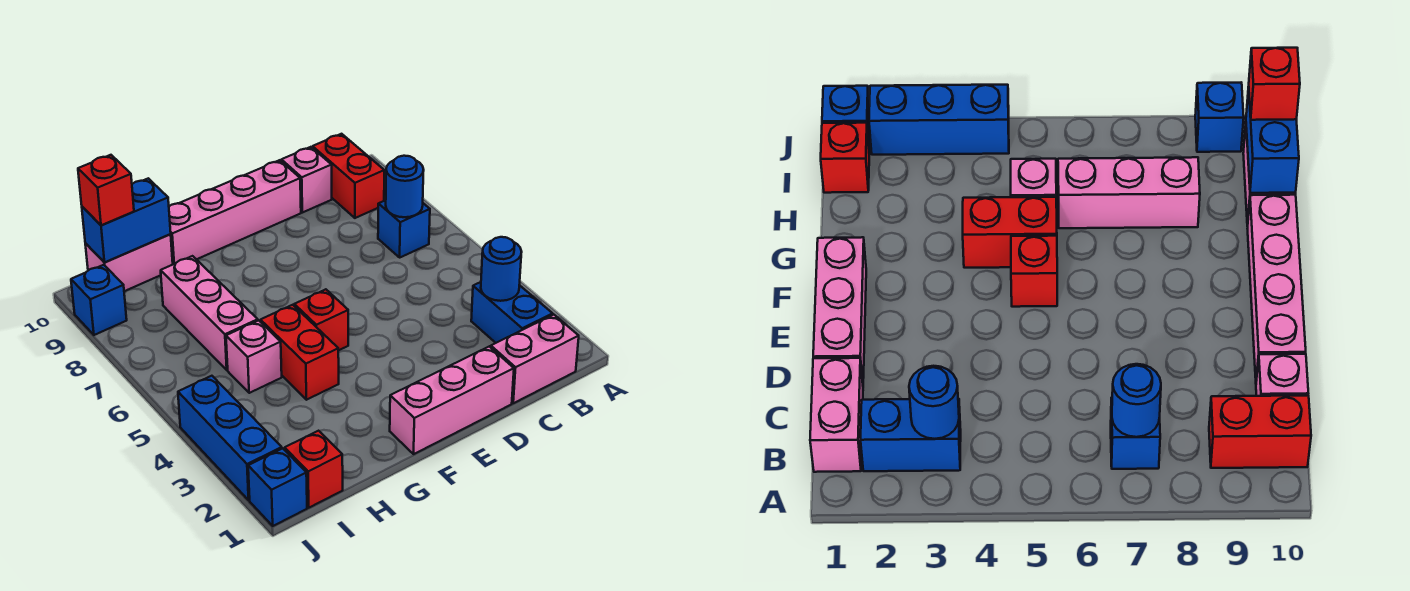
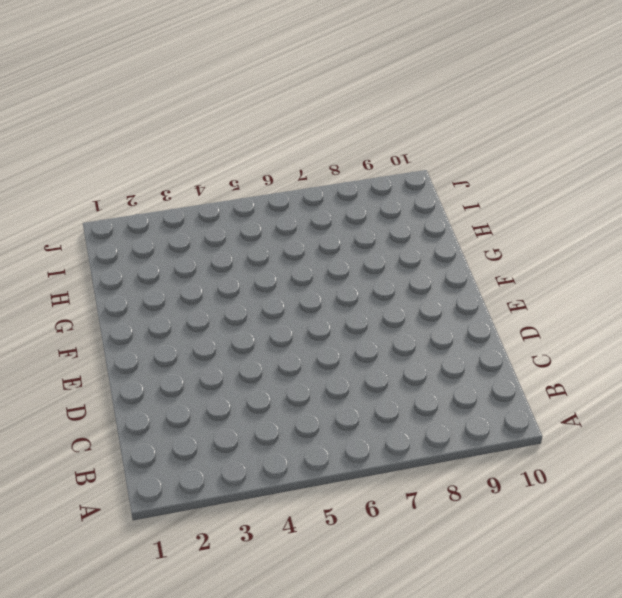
none -> pink 1x2 brick [491,315,579,403]
none -> blue 1x2 brick [471,282,553,343]
none -> blue 1x1 brick [378,200,430,257]

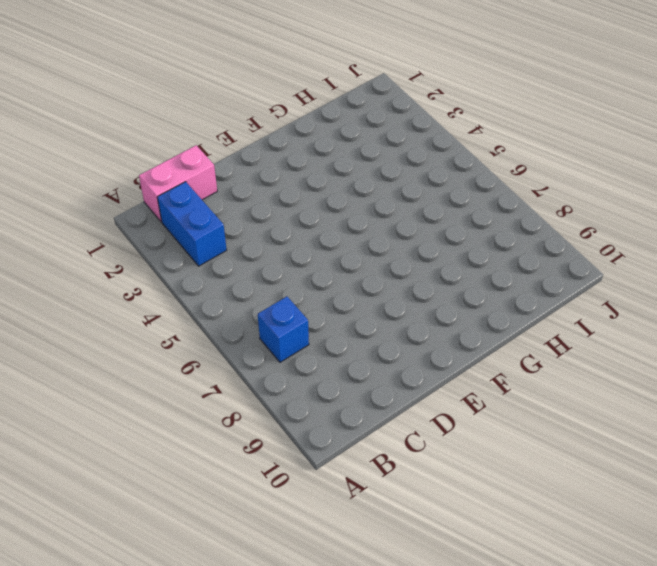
none -> red 1x2 brick [313,134,384,218]
none -> pink 1x1 brick [281,147,332,213]
none -> pink 1x3 brick [390,346,514,454]

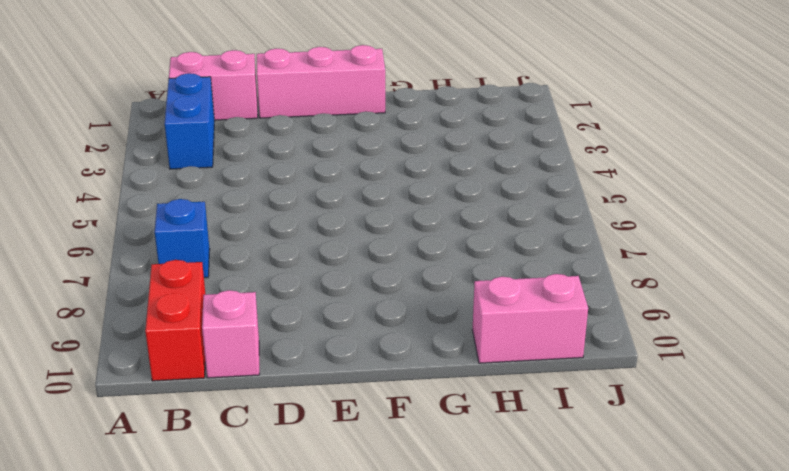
none -> pink 1x4 brick [169,160,301,264]
none -> red 1x1 brick [294,289,348,351]
none -> red 1x2 brick [260,305,339,400]

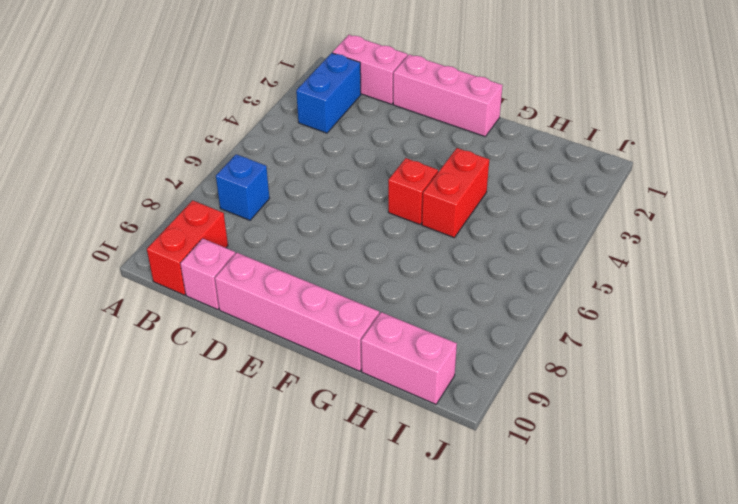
none -> pink 1x1 brick [226,320,282,393]
none -> pink 1x3 brick [161,256,258,370]
none -> red 1x1 brick [285,431,343,508]

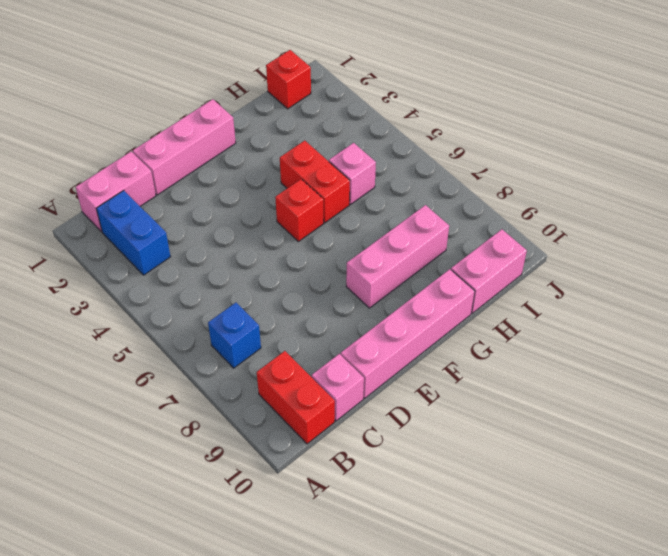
pink 1x3 brick [346,205,449,308] -> pink 1x3 brick turned to [161,256,258,370]
none -> blue 1x1 brick [248,448,307,526]
none -> blue 1x3 brick [178,376,282,500]
none -> blue 1x1 brick [71,265,127,335]

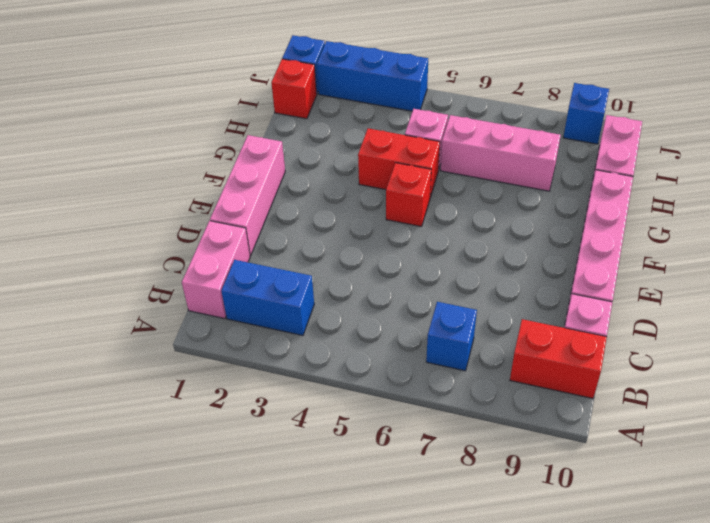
none -> blue 1x1 round brick [481,237,522,301]
none -> blue 1x1 round brick [386,156,424,217]
none -> blue 1x2 brick [82,178,171,263]

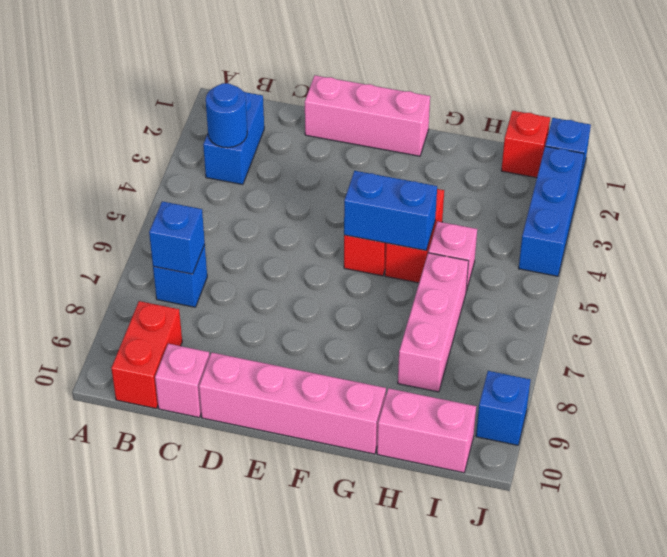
blue 1x1 brick [149,201,205,274] -> blue 1x1 round brick [386,156,424,217]
blue 1x2 brick [344,171,437,250] -> blue 1x2 brick moved to [82,178,171,263]
none -> pink 1x2 brick [491,315,579,403]
none -> red 1x1 brick [78,155,134,225]

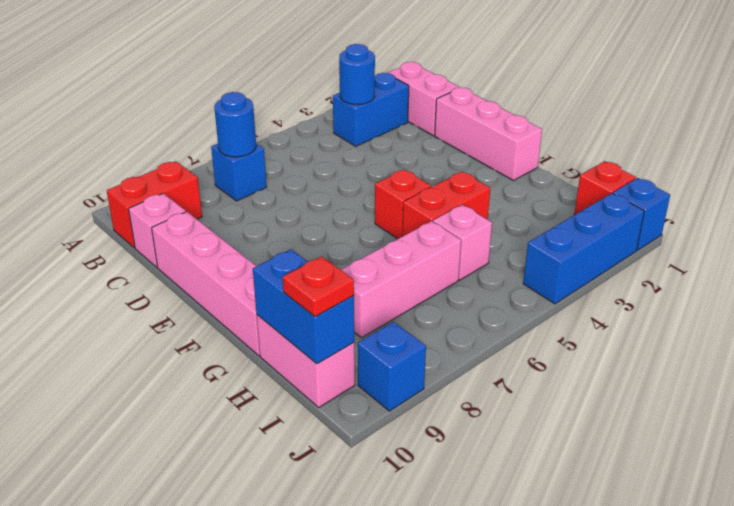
red 1x1 plate [283,256,354,317] -> red 1x1 brick [78,155,134,225]

